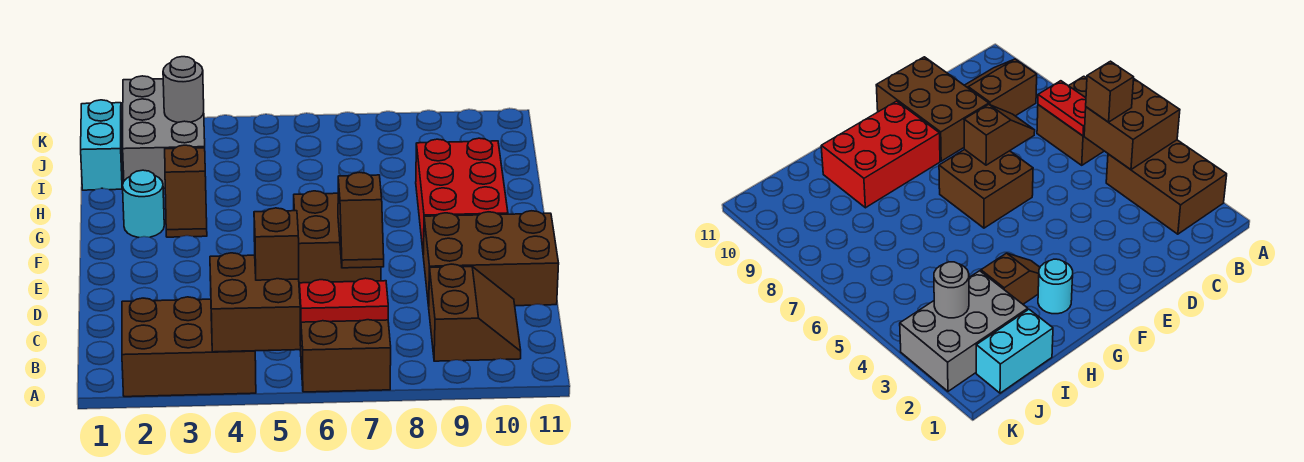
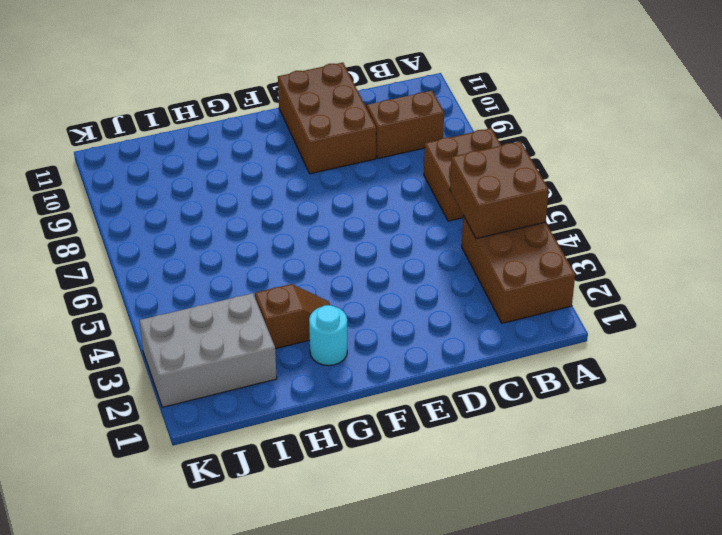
none -> brown 2x2 brick [294,191,381,285]
none -> red 2x3 brick [416,138,508,254]
none -> cyan 1x2 brick [81,100,122,190]

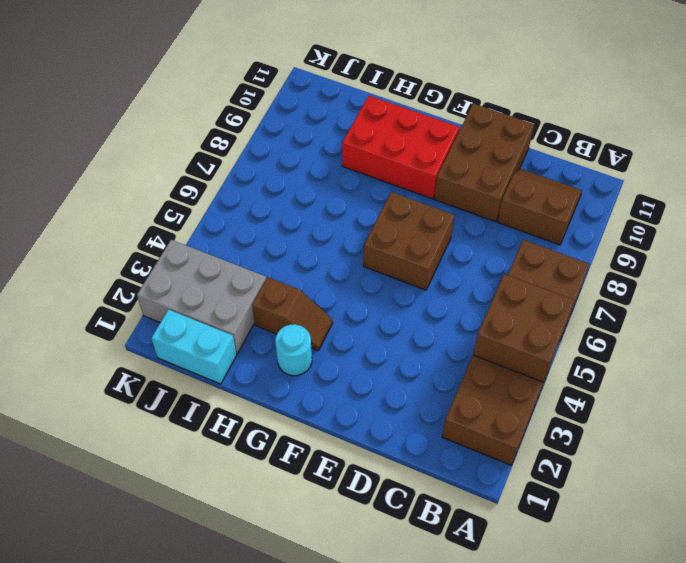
none -> red 1x2 plate [300,278,388,322]
none -> brown 1x2 slope [338,172,384,268]
none -> grey 1x1 round brick [163,57,204,123]

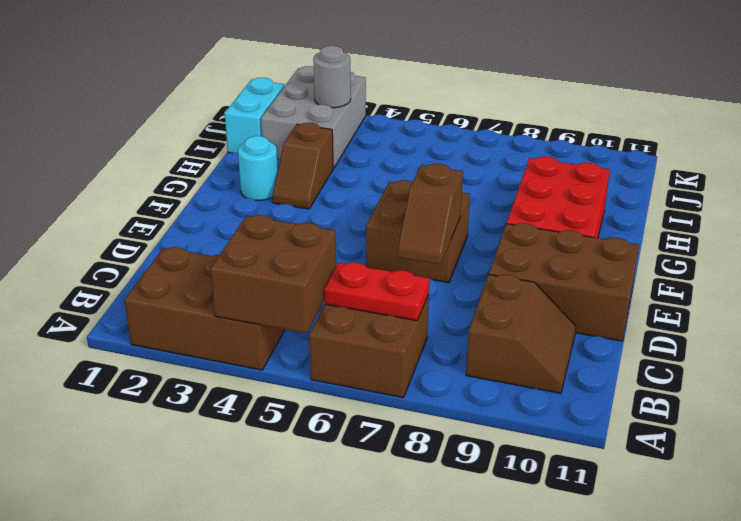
none -> brown 1x1 brick [254,208,299,280]

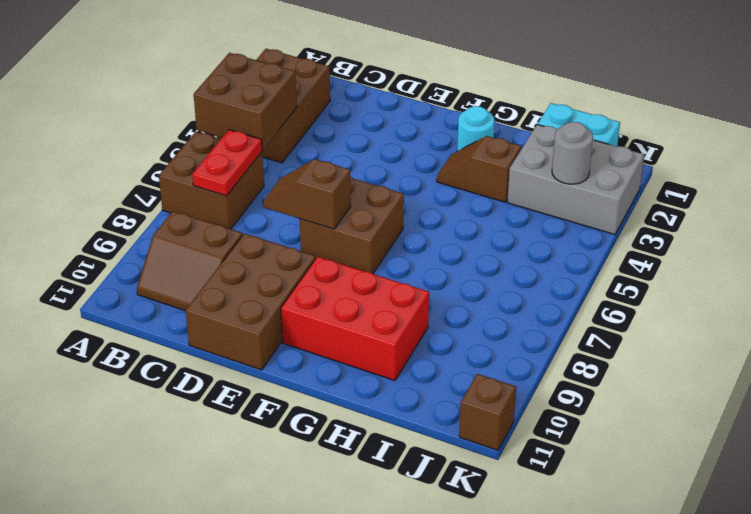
brown 1x1 brick [459,374,516,450] -> brown 1x1 brick moved to [254,208,299,280]

